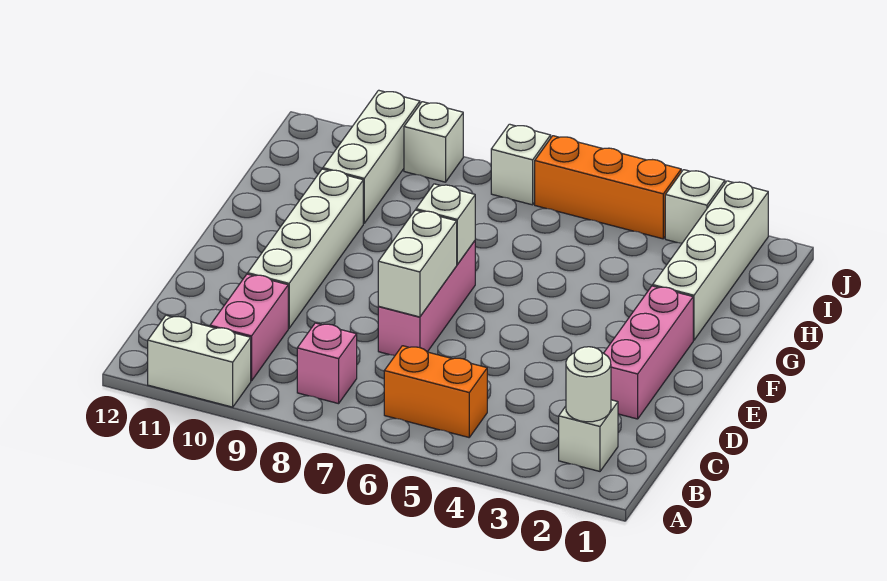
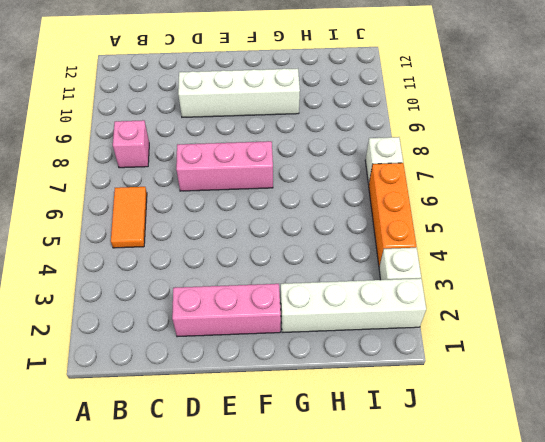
orange 1x2 tile [111,187,147,248] -> orange 1x2 brick [384,346,487,437]
none -> white 1x2 brick [148,315,251,407]
none -> white 1x1 brick [559,400,618,471]
none -> pink 1x2 brick [210,274,288,381]

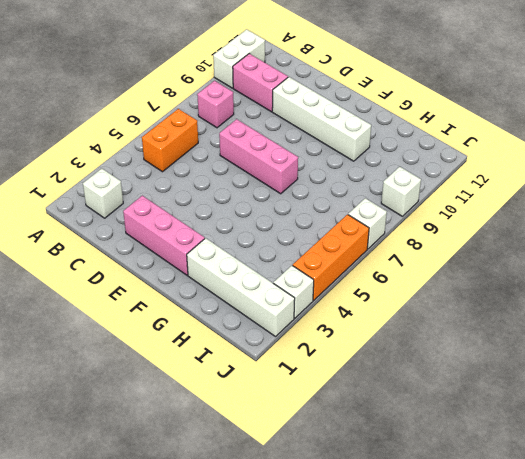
none -> white 1x3 brick [323,90,420,223]
none -> white 1x1 round brick [566,347,611,422]
none -> white 1x2 brick [378,210,457,317]

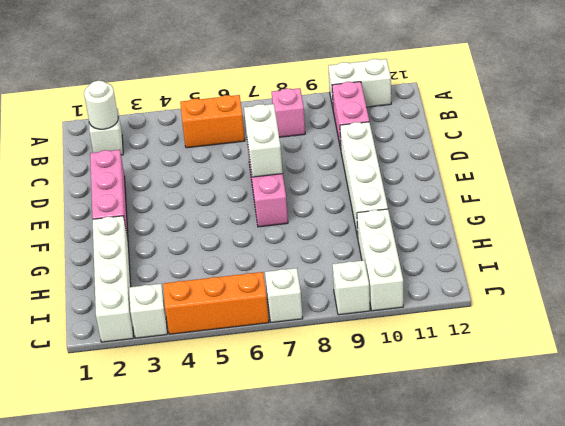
none -> white 1x1 brick [416,184,475,264]

